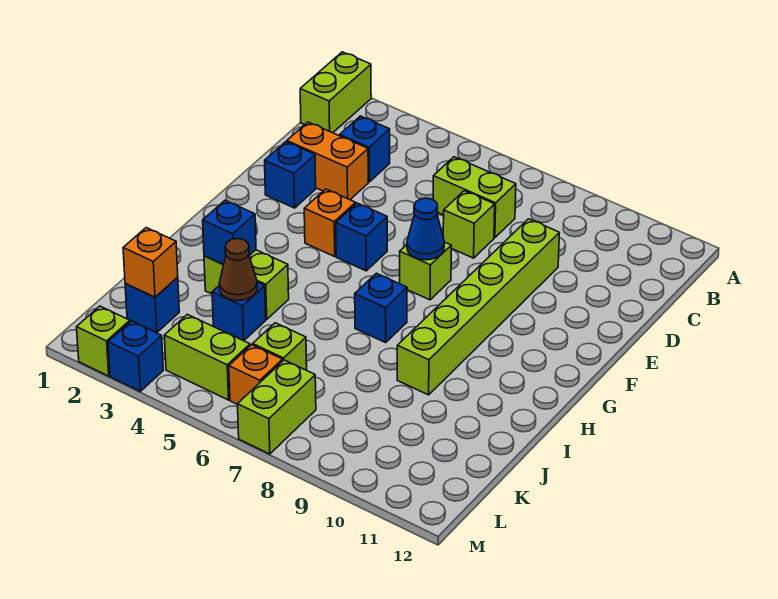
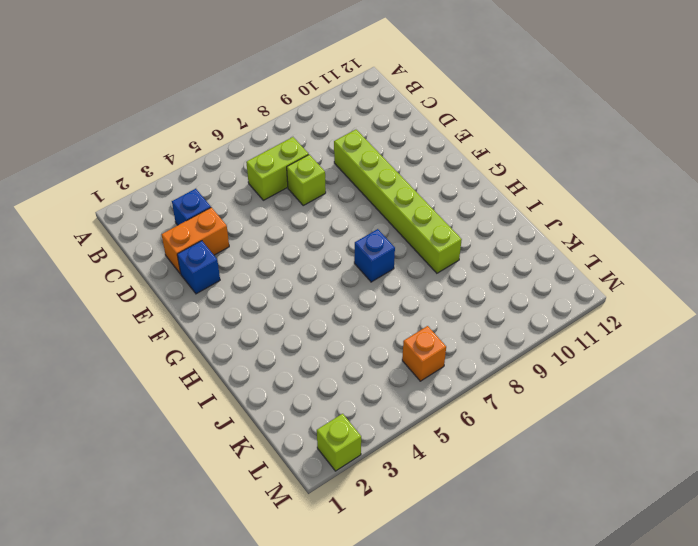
none -> lime 1x2 brick [300,52,371,133]
none -> orange 1x1 brick [304,189,356,256]
none -> blue 1x1 brick [336,203,387,271]

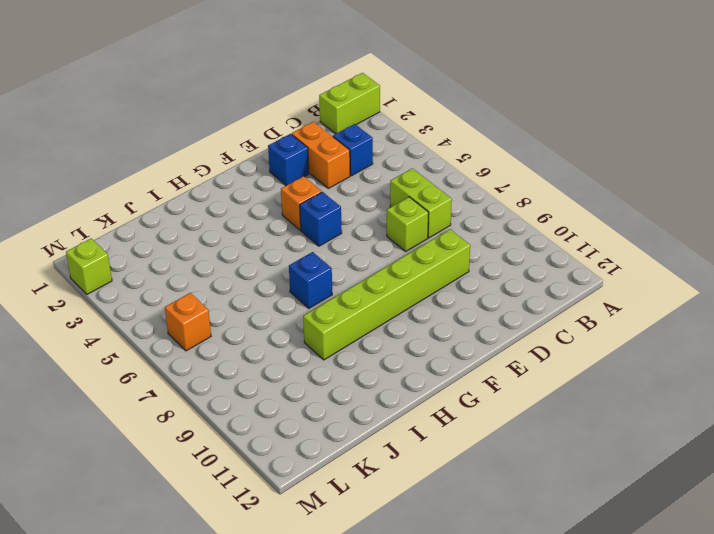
none -> lime 1x1 brick [400,242,451,300]
none -> lime 1x2 brick [204,250,289,319]
none -> blue 1x1 brick [212,282,266,341]

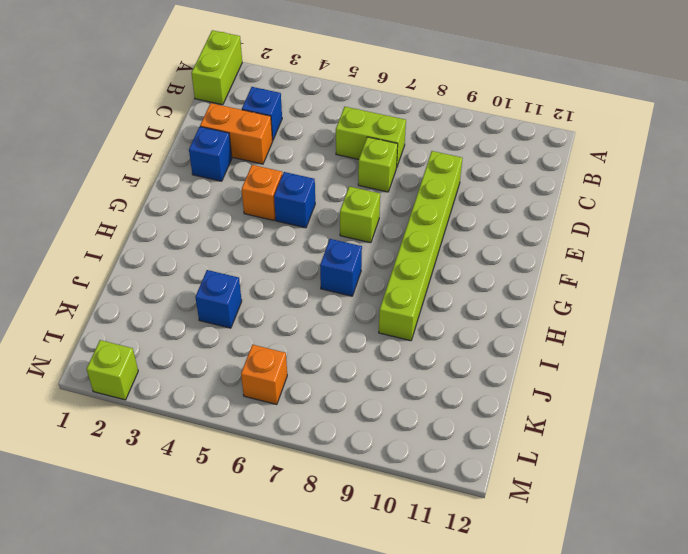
none -> lime 1x2 brick [204,250,289,319]
none -> blue 1x1 brick [125,277,179,333]
none -> lime 1x1 brick [253,323,307,370]

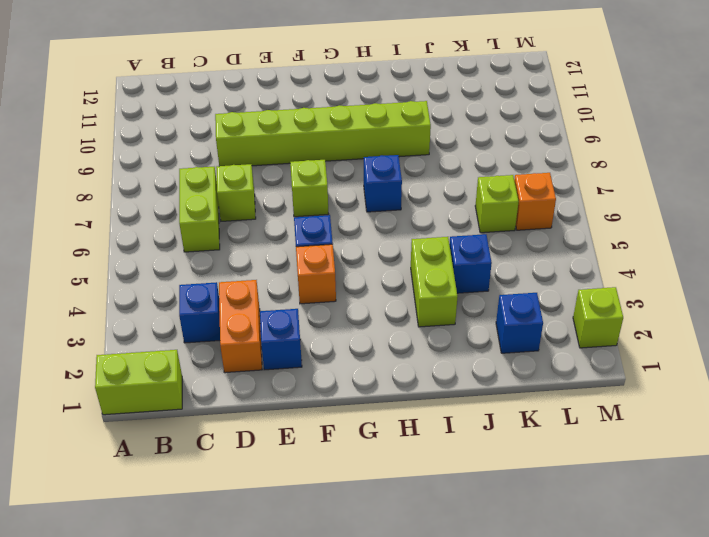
none -> lime 1x2 brick [164,314,250,400]
none -> lime 1x2 brick [238,360,316,454]
none -> blue 1x1 brick [108,321,163,391]

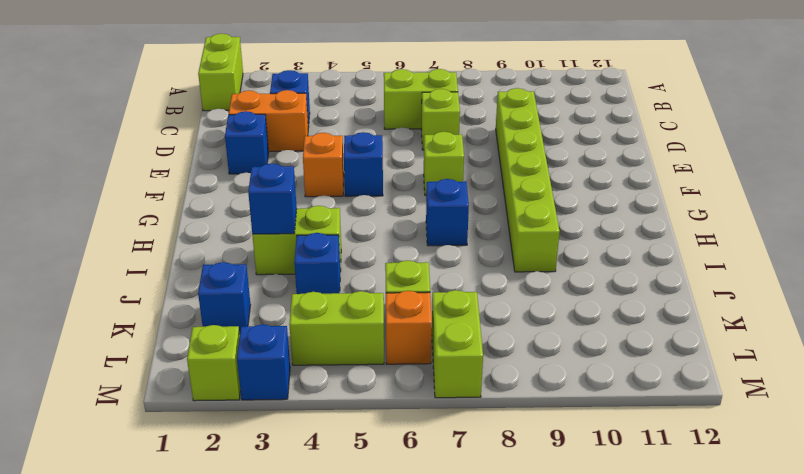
none -> blue 1x1 cone [407,198,444,260]
none -> brown 1x1 cone [219,238,257,301]
none -> orange 1x1 brick [123,228,178,297]

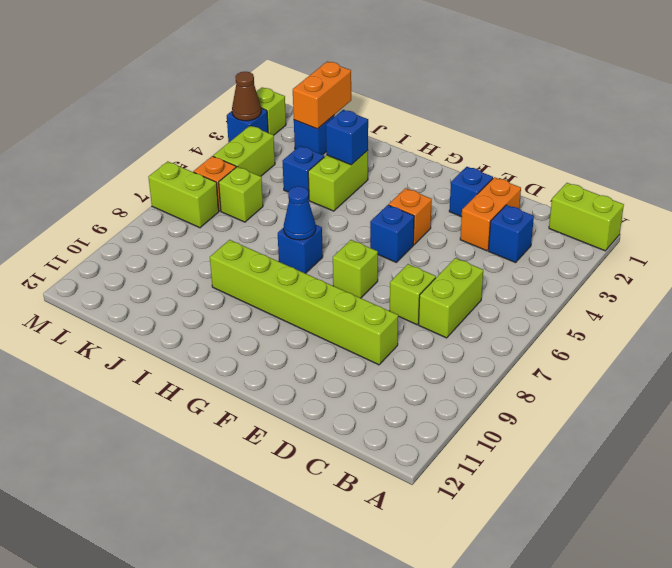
blue 1x1 cone [284,186,316,240] -> blue 1x1 cone moved to [407,198,444,260]
orange 1x2 brick [293,62,351,129] -> orange 1x1 brick [123,228,178,297]
brown 1x1 cone [232,72,261,121] -> brown 1x1 cone moved to [219,238,257,301]

